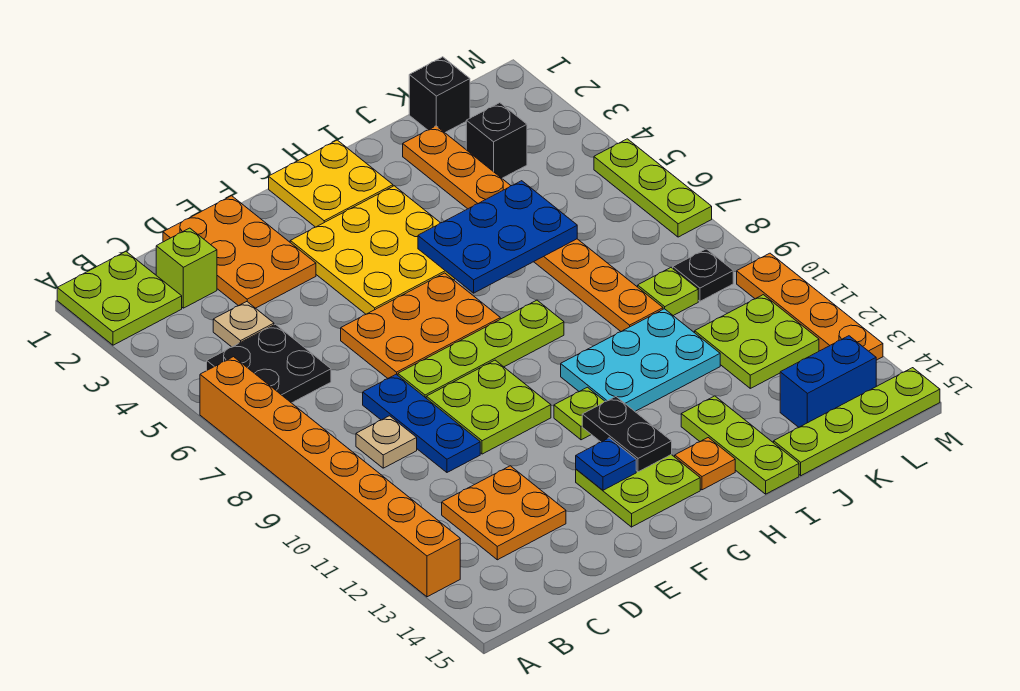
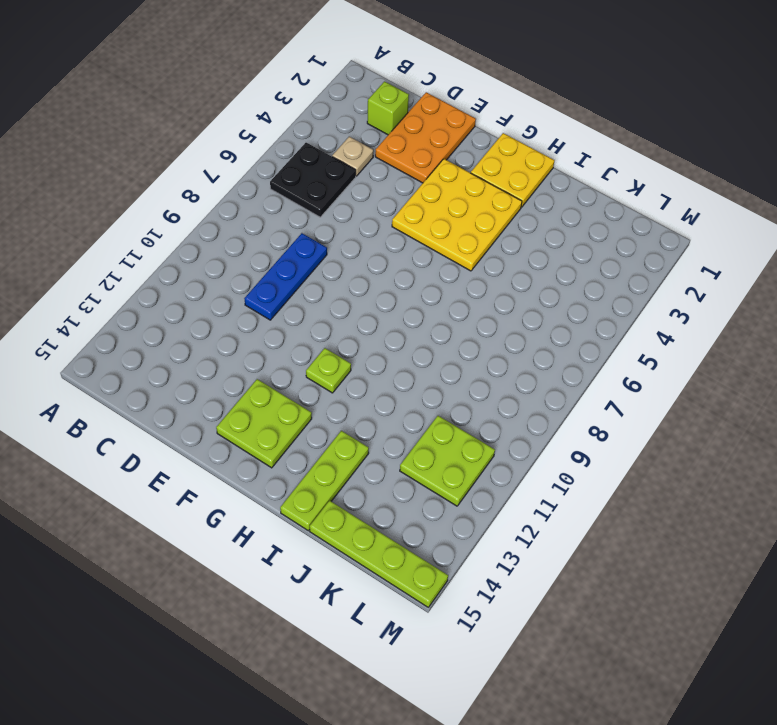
none -> lime 2x2 plate [57,252,182,345]
none -> orange 1x8 brick [200,357,460,597]
none -> tan 1x1 plate [356,416,417,468]
none -> orange 2x2 plate [442,466,566,560]

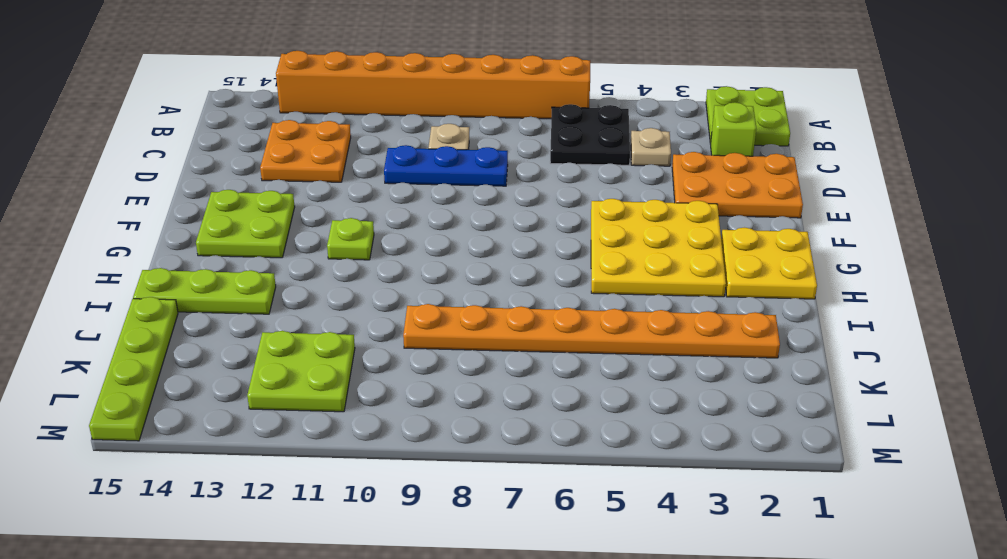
none -> orange 2x3 plate [341,273,500,378]
none -> lime 1x4 plate [398,300,564,398]
none -> lime 2x2 plate [426,360,551,454]
none -> cyan 2x3 plate [561,309,720,411]

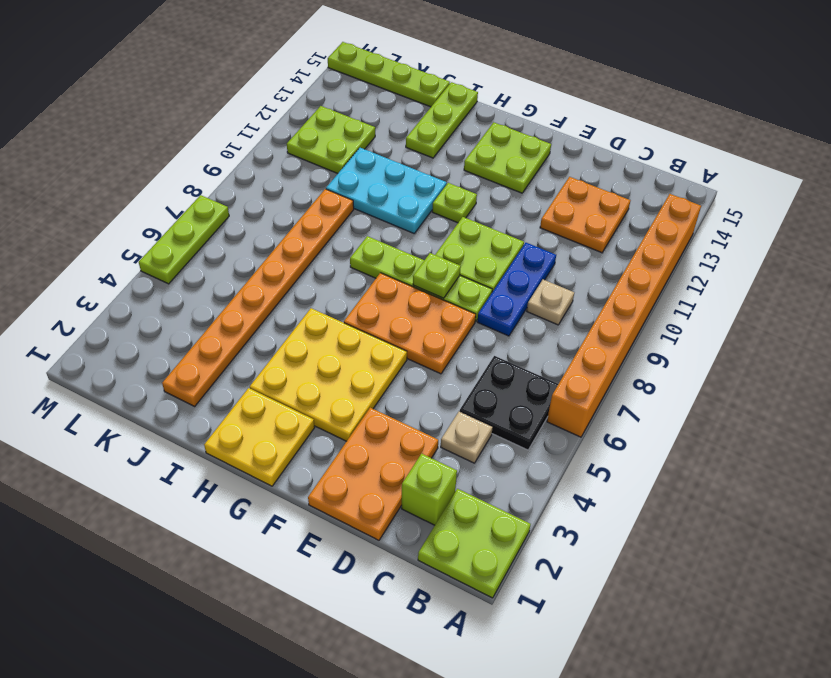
lime 1x1 plate [413,253,461,298] -> lime 1x1 plate moved to [638,267,698,316]
none -> orange 1x1 plate [675,438,735,490]
none -> black 1x1 brick [409,57,470,132]
none -> black 1x1 brick [466,103,527,178]
none -> blue 1x2 brick [780,336,876,427]

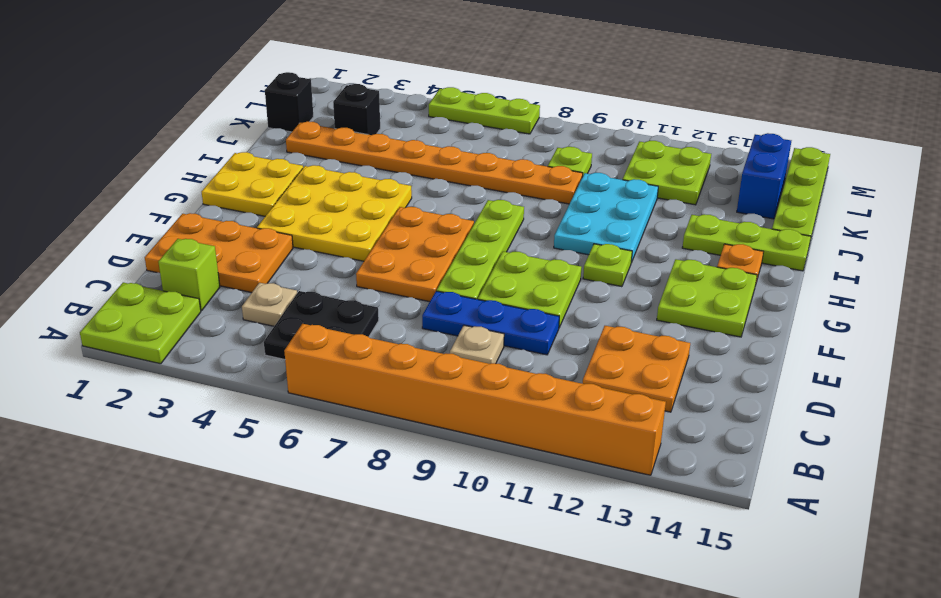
none -> black 1x1 plate [673,249,733,301]
none -> orange 1x4 plate [737,253,883,360]
none -> blue 1x1 plate [576,438,636,490]
none -> black 1x2 plate [582,397,672,472]

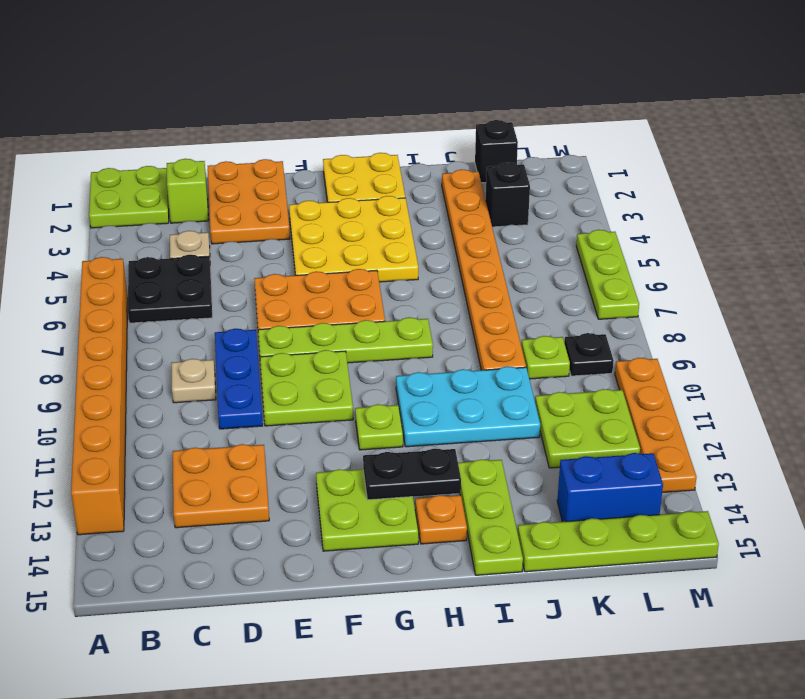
black 1x2 plate [363,449,461,500] -> black 1x2 plate turned to [582,397,672,472]
none -> blue 1x1 plate [576,438,636,490]
none -> blue 2x3 plate [418,181,577,293]

